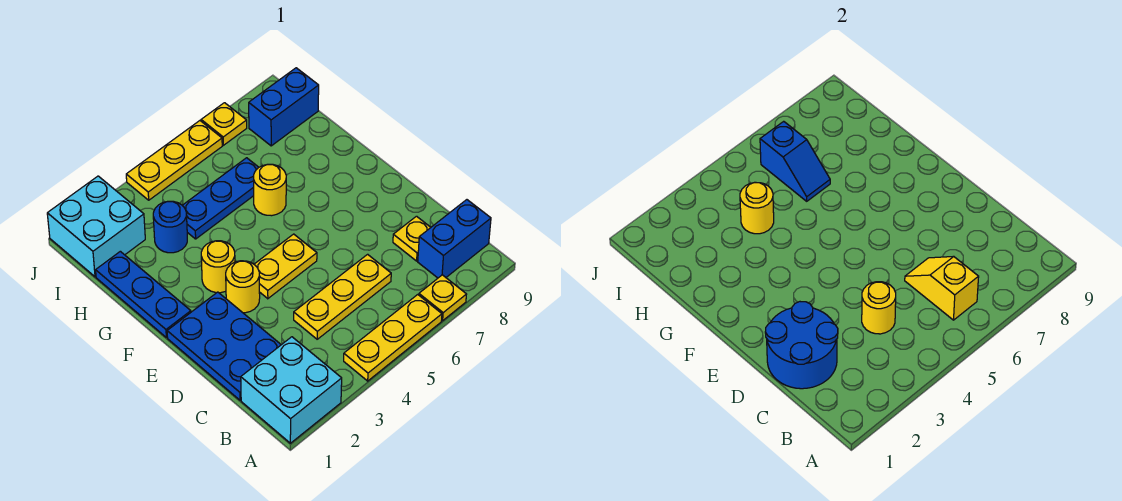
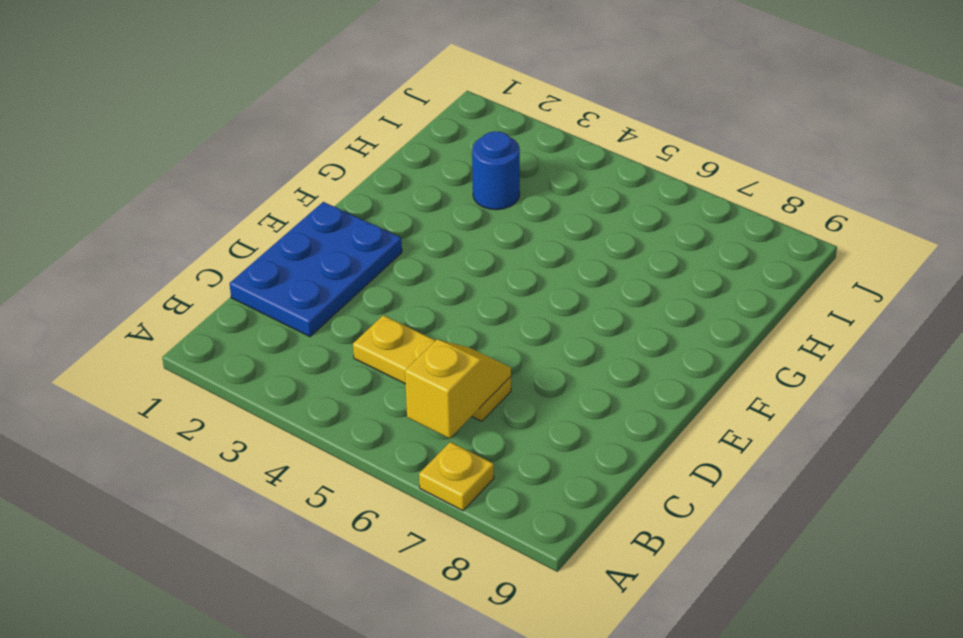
none -> cyan 2x2 brick [241,337,342,443]
none -> yellow 1x3 plate [344,295,442,381]
none -> blue 1x2 brick [418,200,491,278]

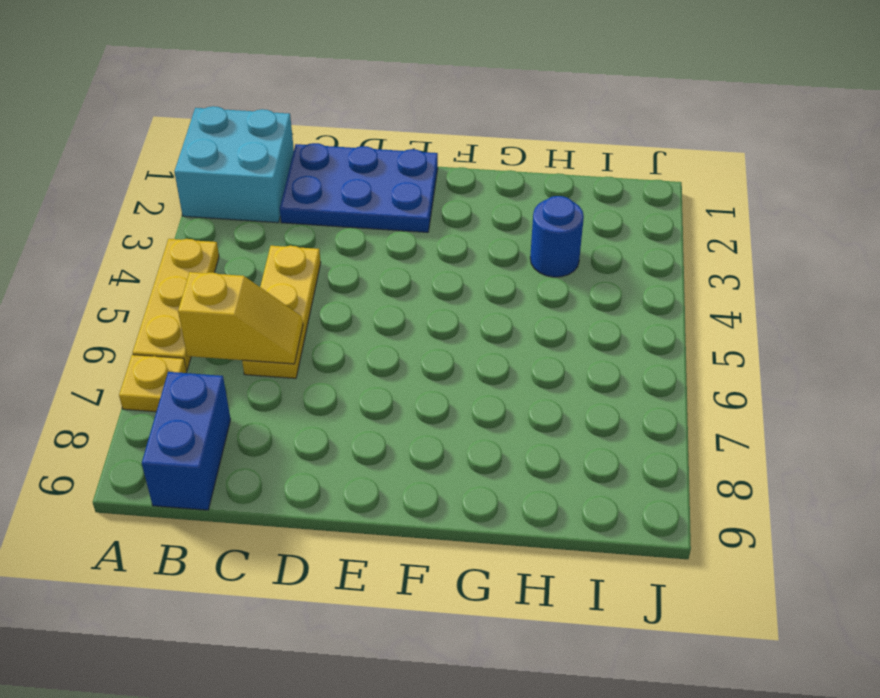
none -> yellow 1x1 plate [393,216,431,261]
none -> yellow 1x1 round brick [226,261,260,313]
none -> yellow 1x2 plate [254,234,317,299]

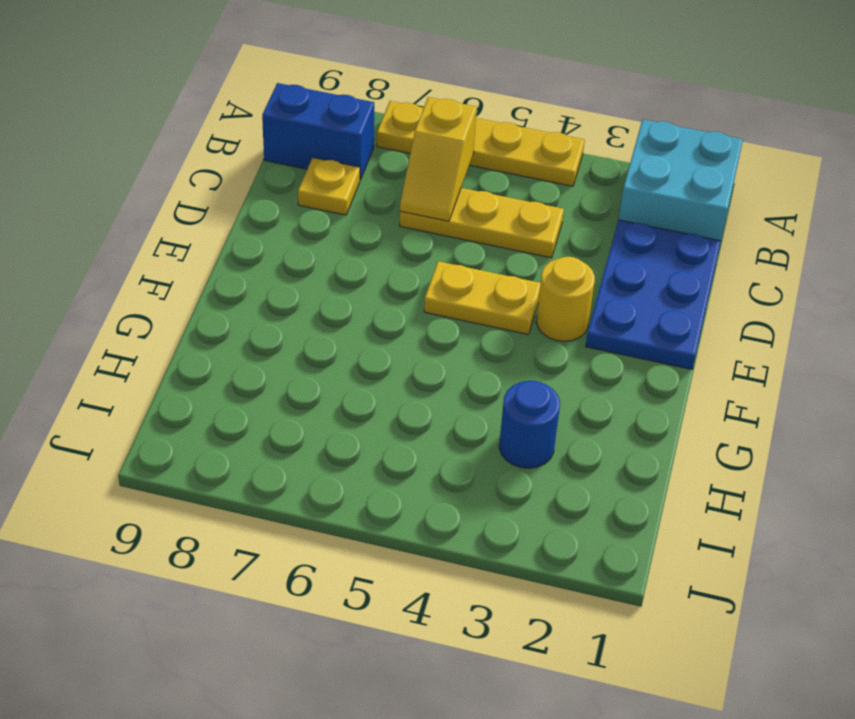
none -> blue 1x3 plate [96,251,191,337]
none -> yellow 1x1 round brick [201,241,235,293]
none -> yellow 1x1 round brick [254,164,286,216]

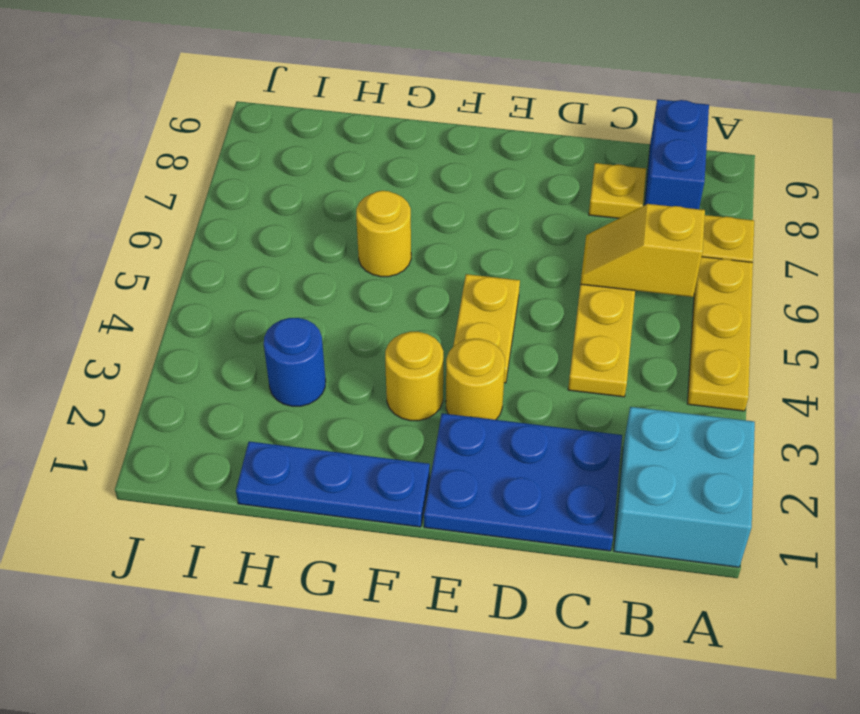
none -> blue 1x3 plate [182,158,259,239]
none -> cyan 2x2 brick [47,176,145,277]
none -> blue 1x2 brick [249,68,319,146]

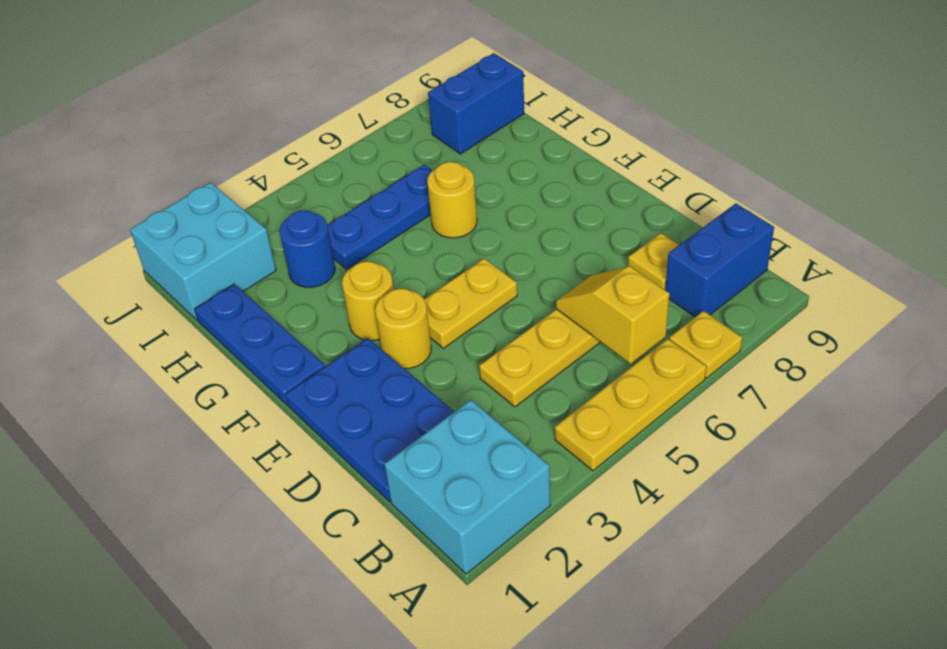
none -> yellow 1x3 plate [126,121,222,200]
none -> yellow 1x1 plate [201,103,247,145]
none -> blue 2x2 round brick [765,302,838,389]

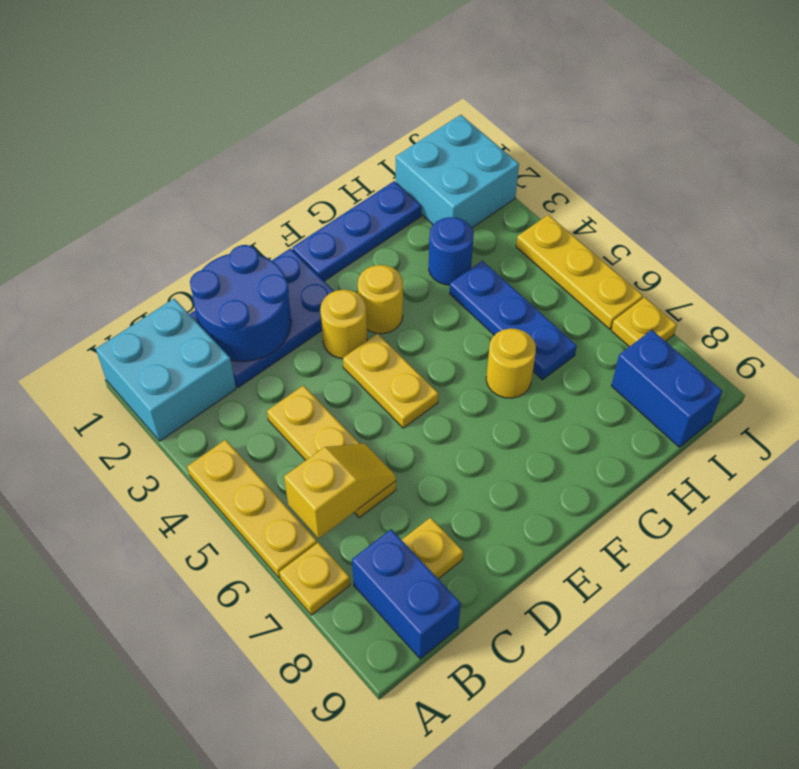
none -> yellow 1x1 round brick [862,282,896,334]
none -> yellow 1x1 round brick [740,182,774,234]
none -> blue 1x2 slope [760,121,830,201]

